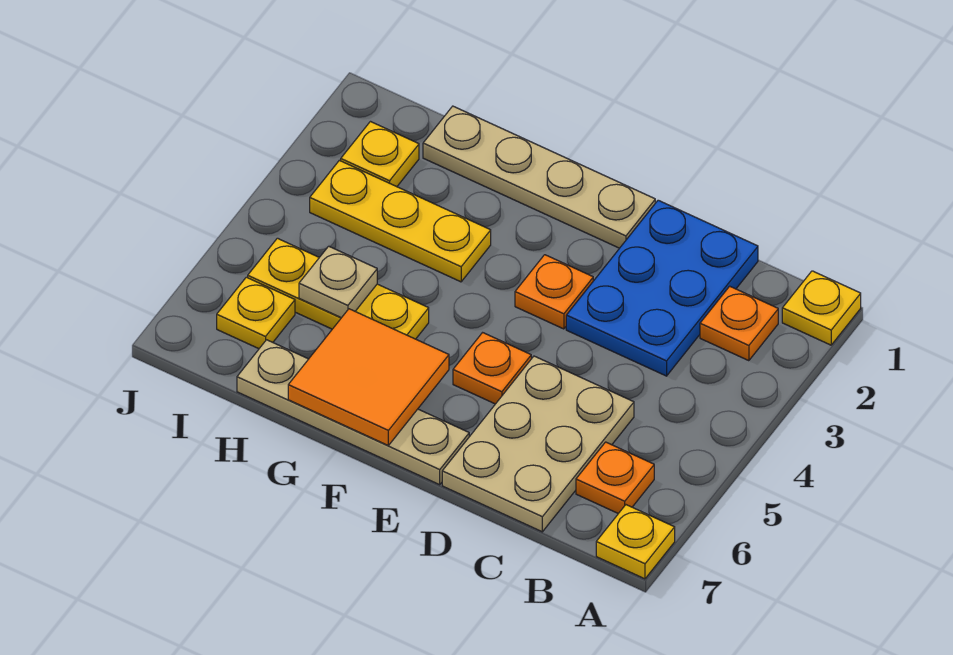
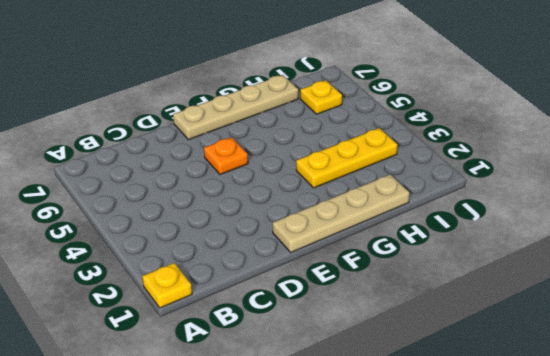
none -> yellow 1x1 plate [596,505,675,579]
none -> orange 1x1 plate [700,286,778,361]
none -> orange 1x1 plate [576,442,654,514]

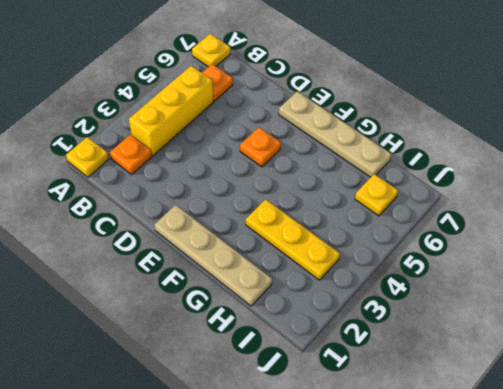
yellow 1x3 brick [129,66,213,156] -> none
none -> blue 2x3 plate [566,200,758,376]
none -> tan 2x3 plate [442,356,634,532]
none -> orange 1x1 plate [515,255,593,329]

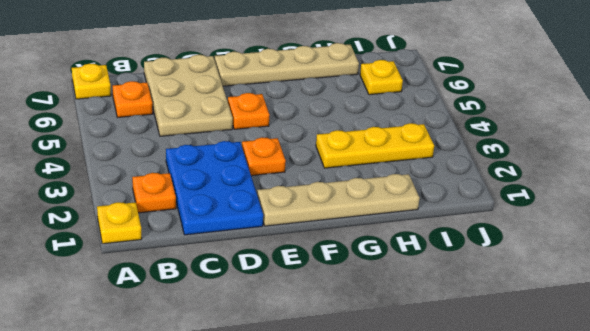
none -> yellow 1x3 plate [248,238,429,339]
none -> yellow 1x1 plate [341,122,419,187]
none -> orange 2x2 tile [288,309,449,445]

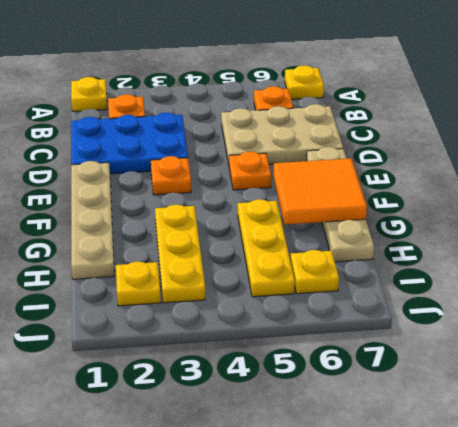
none -> tan 1x1 plate [299,246,377,318]

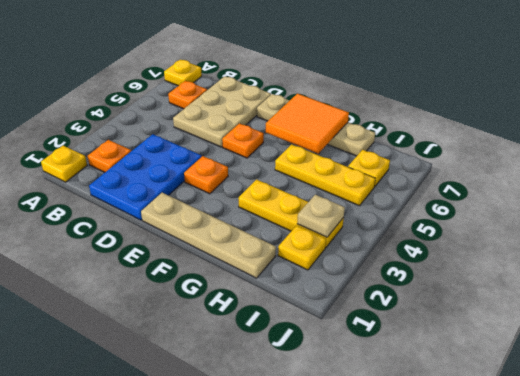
tan 1x1 plate [297,195,345,237] -> tan 1x1 plate moved to [299,246,377,318]

